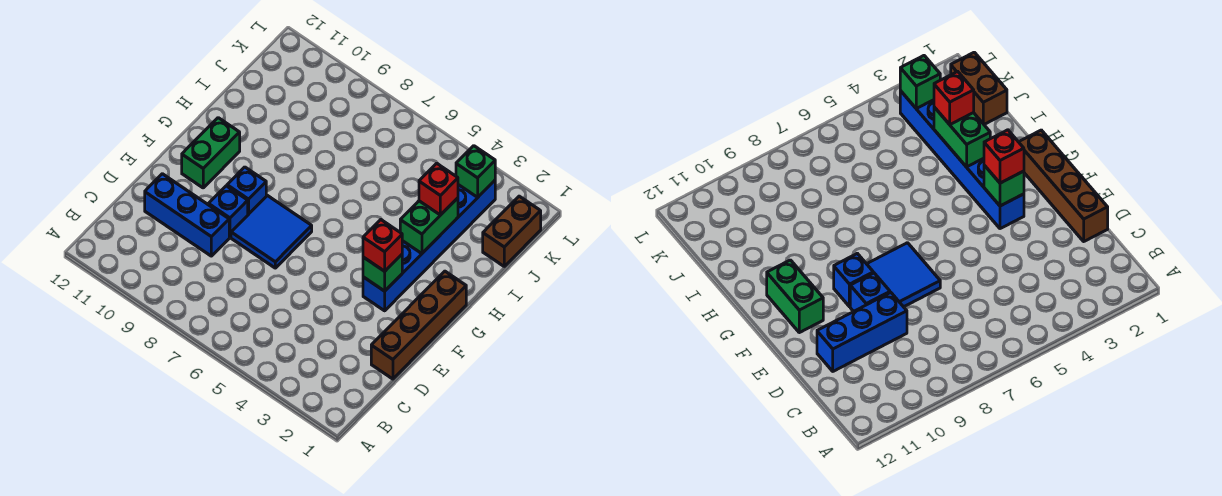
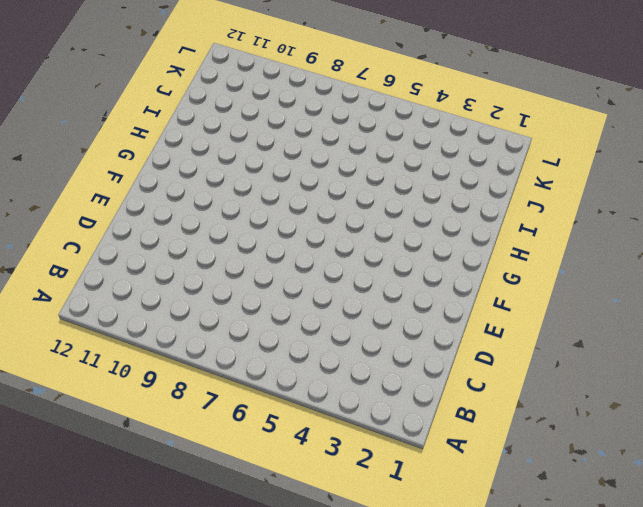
none -> brown 1x4 brick [371,271,466,379]
none -> blue 1x3 brick [145,174,229,256]
none -> blue 2x2 tile [231,196,312,268]

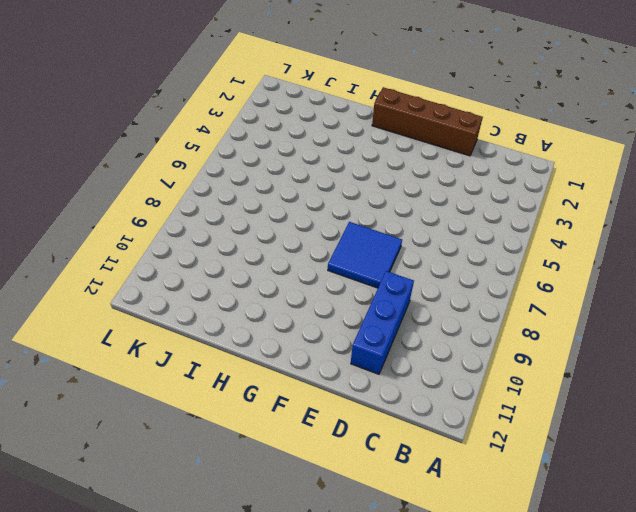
none -> blue 1x1 brick [208,186,248,237]
none -> blue 1x6 brick [363,181,495,311]
none -> blue 1x1 brick [227,167,266,215]

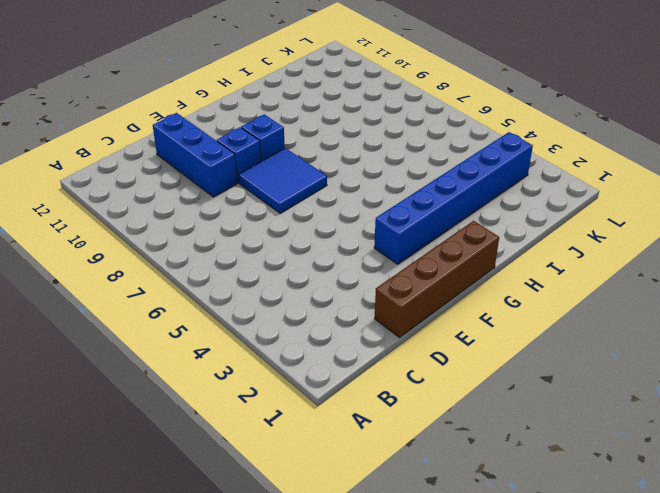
none -> green 1x2 brick [182,118,240,188]
none -> brown 1x2 brick [483,196,541,266]
none -> green 1x1 brick [363,255,402,291]

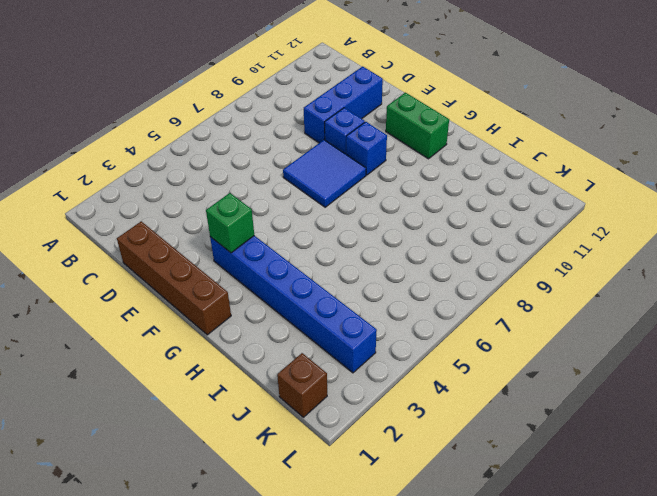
brown 1x1 brick [277,353,327,417] -> brown 1x2 brick [483,196,541,266]
none -> green 1x2 brick [400,198,458,254]
none -> green 1x1 brick [456,146,495,197]
none -> red 1x1 brick [363,220,402,271]

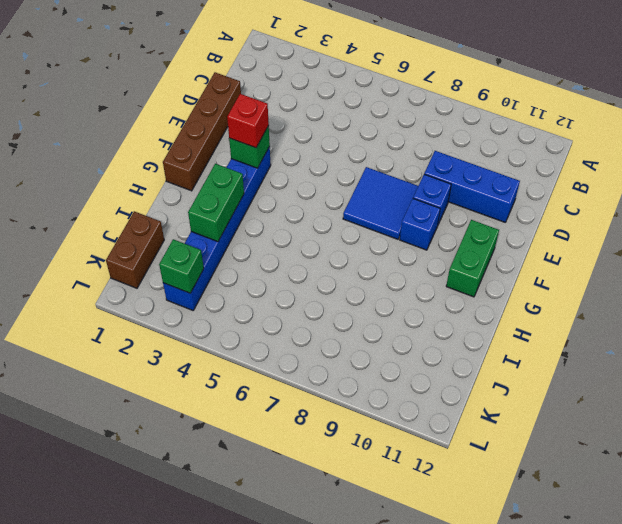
none -> red 1x1 brick [419,163,458,215]

